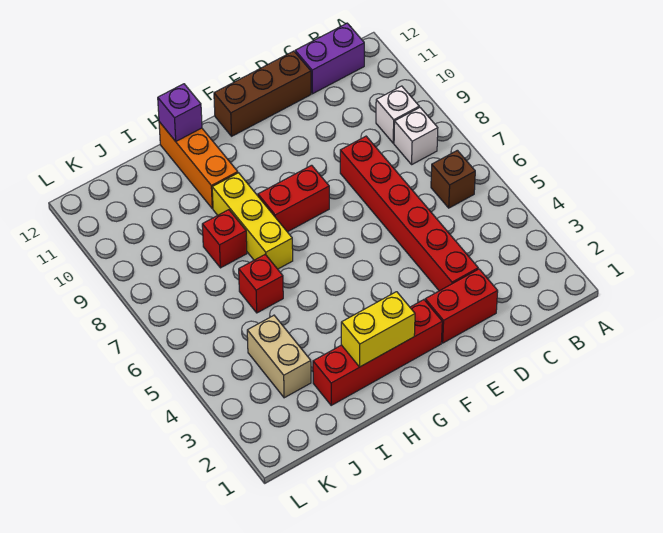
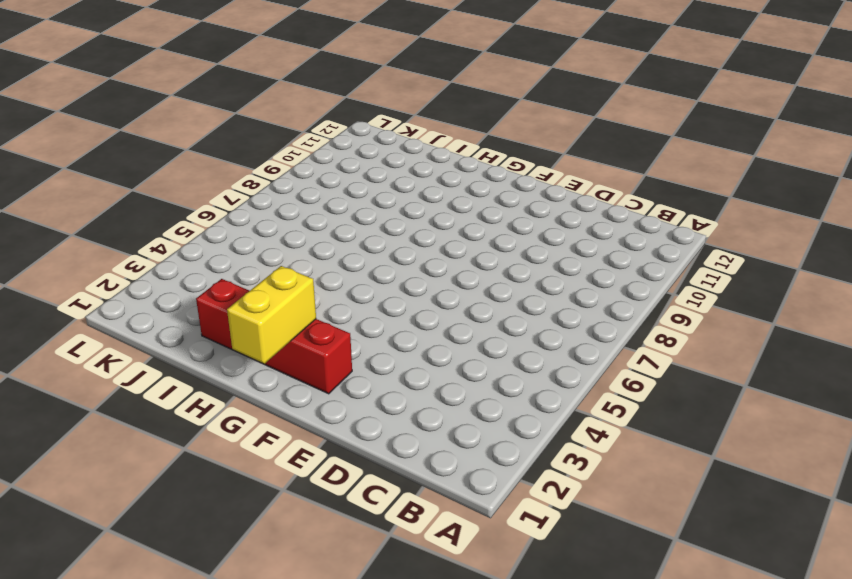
yellow 1x2 brick [227,266,316,364] -> yellow 1x2 brick turned to [341,292,415,367]
none -> brown 1x1 brick [431,150,475,208]
none -> white 1x1 brick [394,107,438,164]
none -> white 1x1 brick [376,86,419,143]

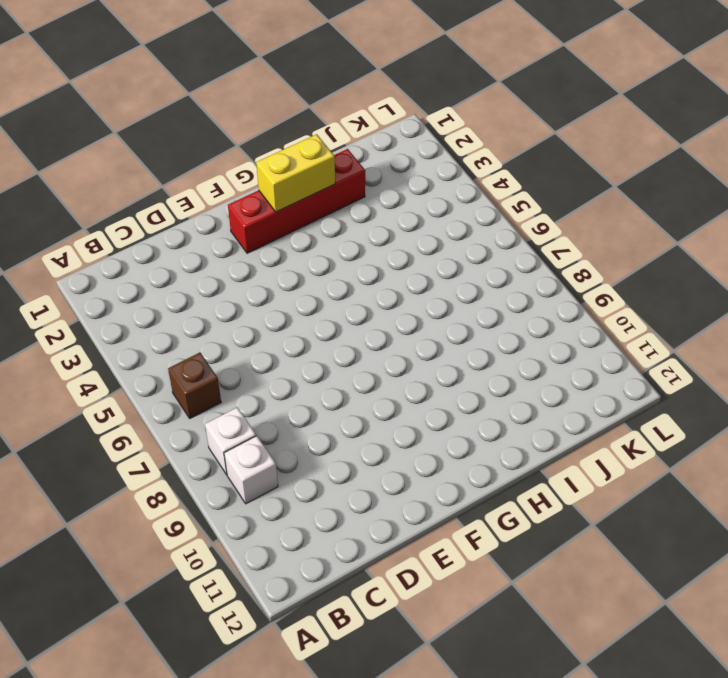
none -> purple 1x2 brick [295,23,364,94]
none -> red 1x2 brick [425,269,498,343]
none -> red 1x6 brick [340,136,478,291]

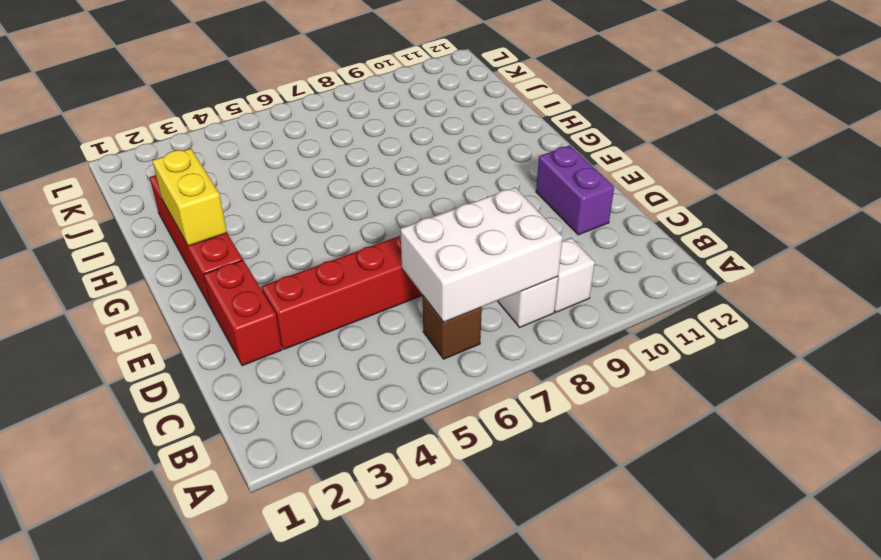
white 2x3 brick [400,187,563,322] -> none
purple 1x2 brick [536,145,614,235] -> purple 1x2 brick moved to [295,23,364,94]
none -> brown 1x3 brick [214,51,311,136]
none -> red 1x2 brick [258,165,329,232]
none -> yellow 1x3 brick [212,173,293,269]

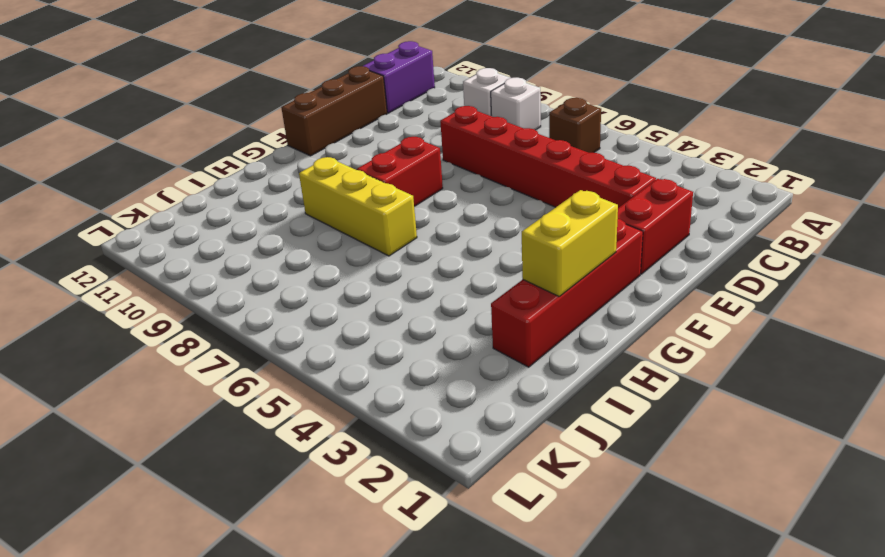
none -> orange 1x3 brick [159,122,238,209]
none -> red 1x1 brick [239,254,283,313]
none -> red 1x1 brick [202,210,247,268]

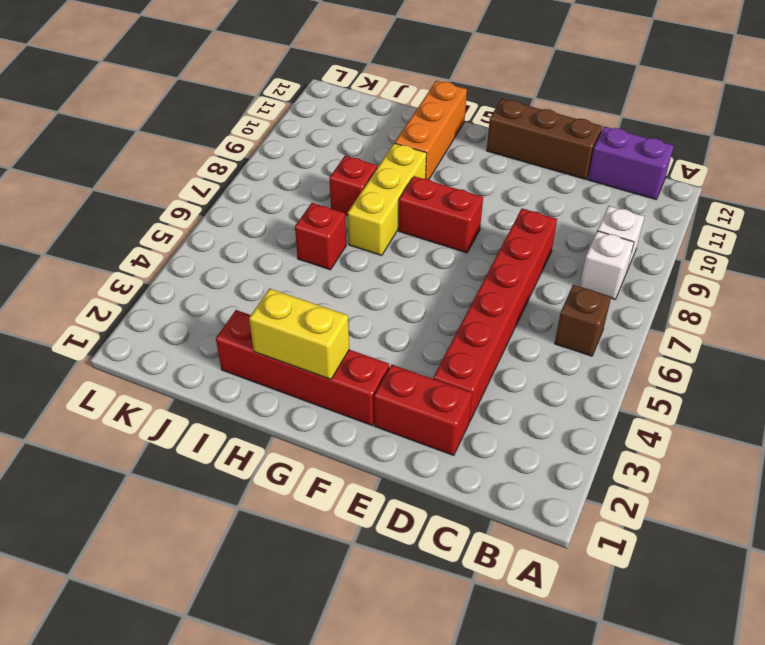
none -> tan 1x2 brick [247,315,311,398]
none -> purple 1x1 brick [158,84,202,141]

